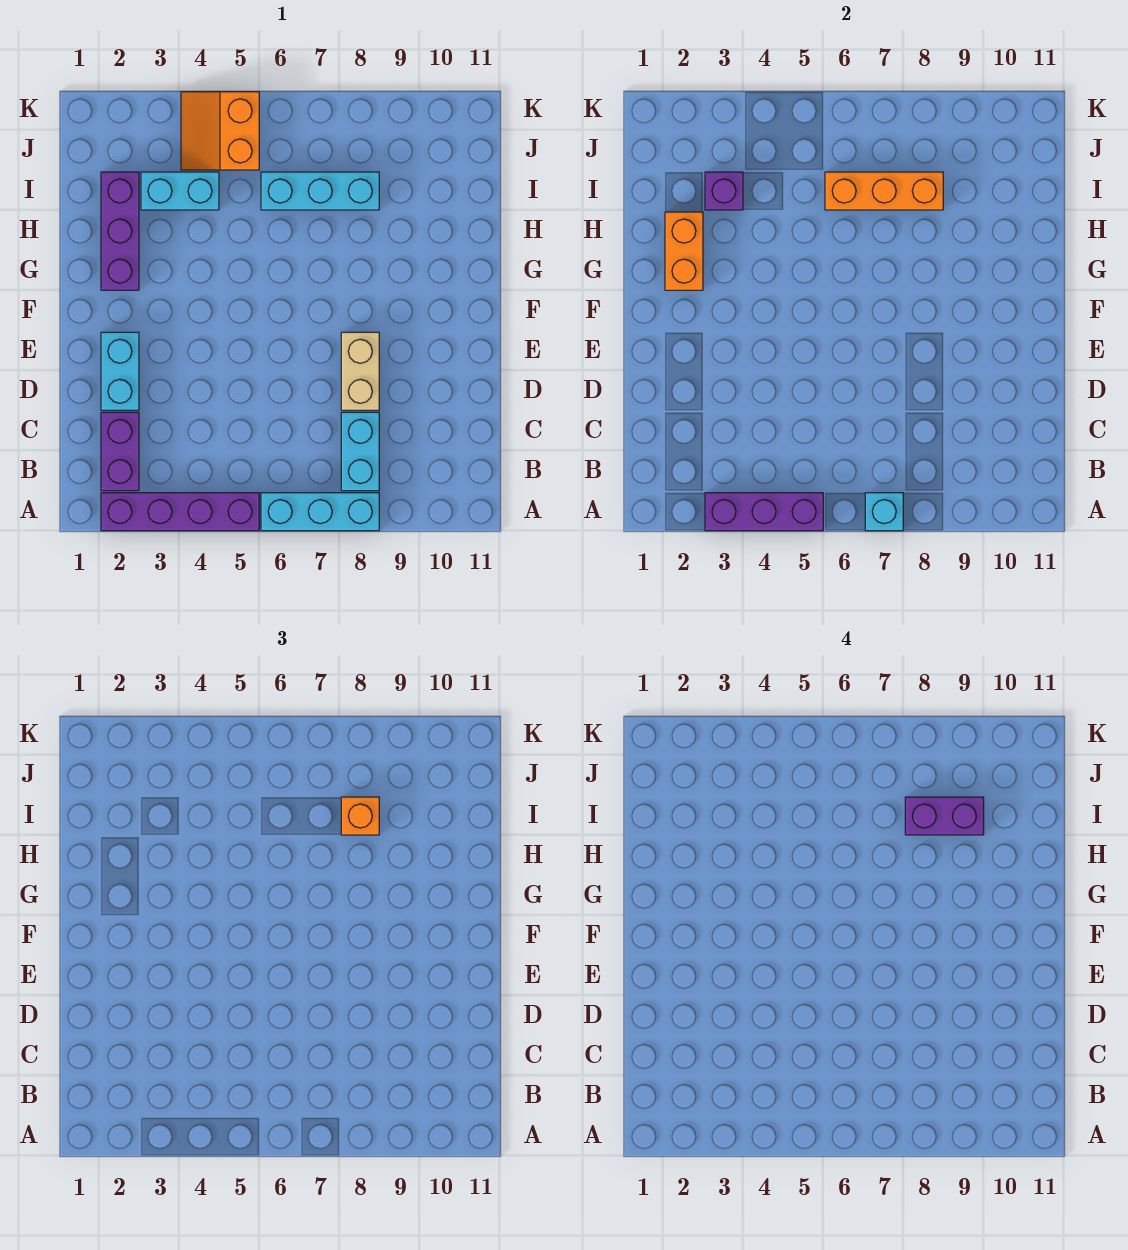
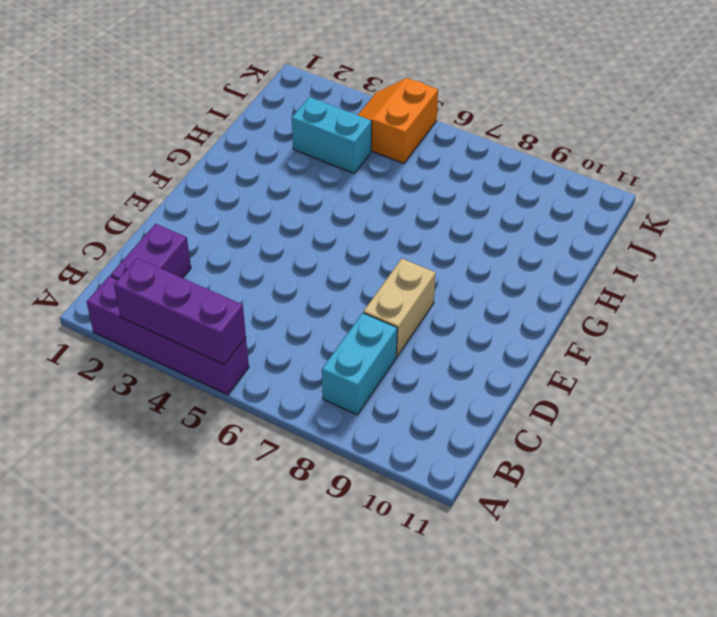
none -> cyan 1x3 brick [261,493,379,531]
none -> cyan 1x2 brick [101,332,139,410]
none -> purple 1x3 brick [101,172,139,290]

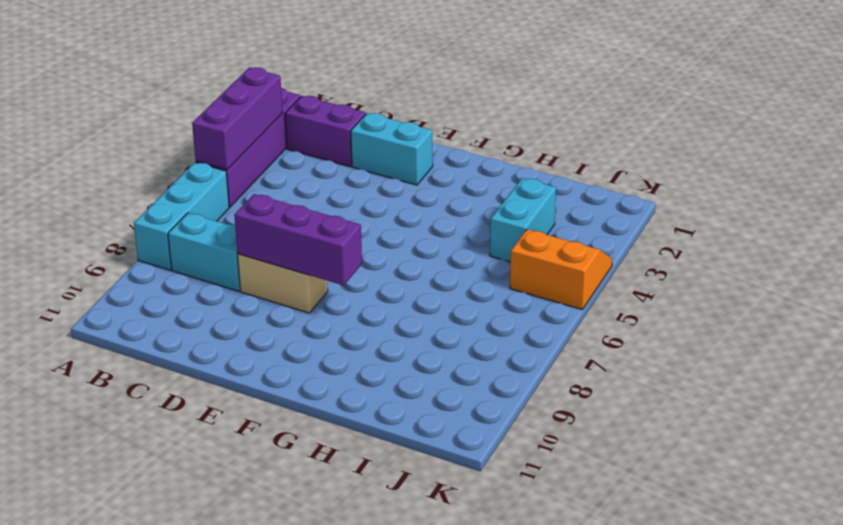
purple 1x3 brick [234,194,362,285] -> purple 1x3 brick moved to [101,172,139,290]
none -> cyan 1x3 brick [261,172,379,210]
none -> cyan 1x1 brick [865,493,903,531]
none -> orange 1x2 brick [665,212,703,290]

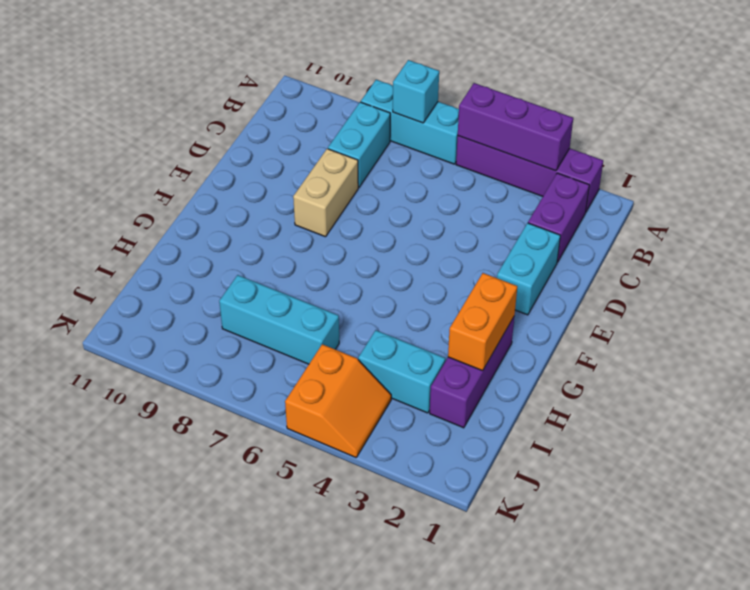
none -> purple 1x1 brick [705,172,743,210]
none -> orange 1x3 brick [825,172,943,210]
none -> orange 1x1 brick [341,797,379,835]

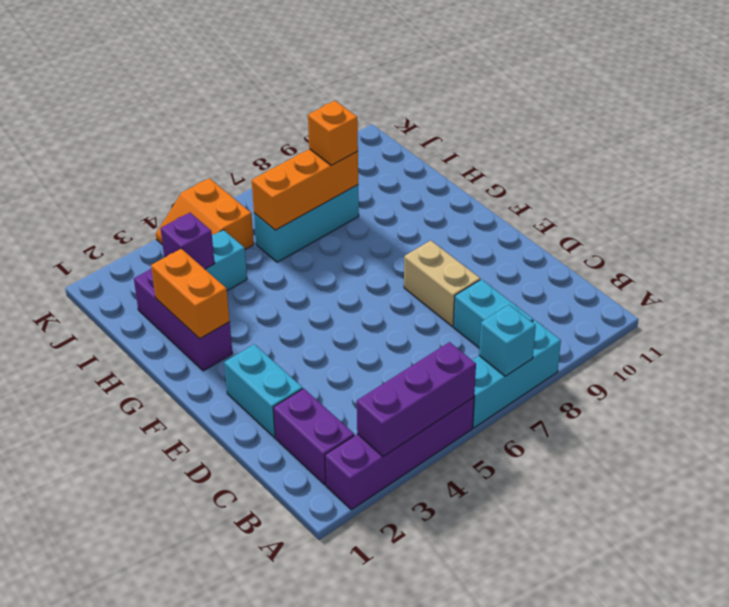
none -> purple 1x2 brick [905,797,984,835]

